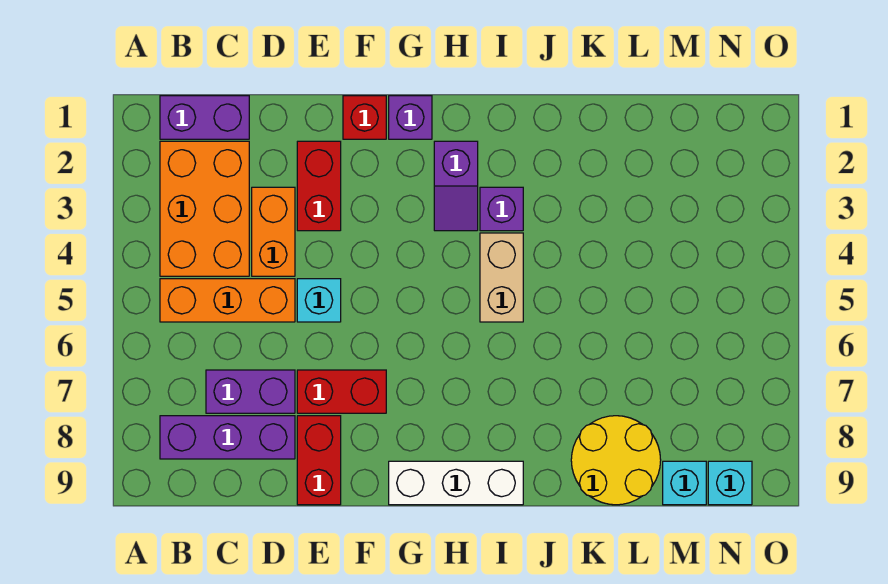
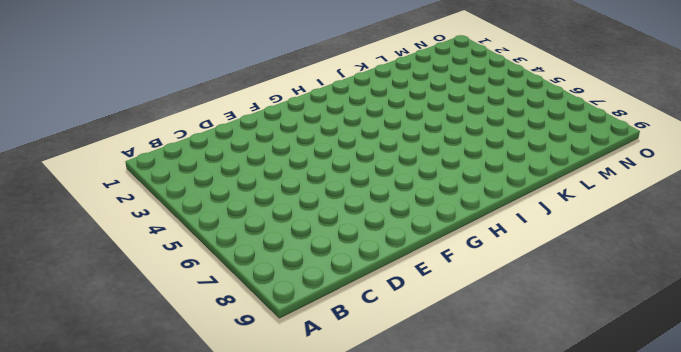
none -> purple 1x2 brick [160,96,249,139]
none -> orange 2x3 brick [160,141,249,276]
none -> orange 1x3 brick [160,279,295,322]

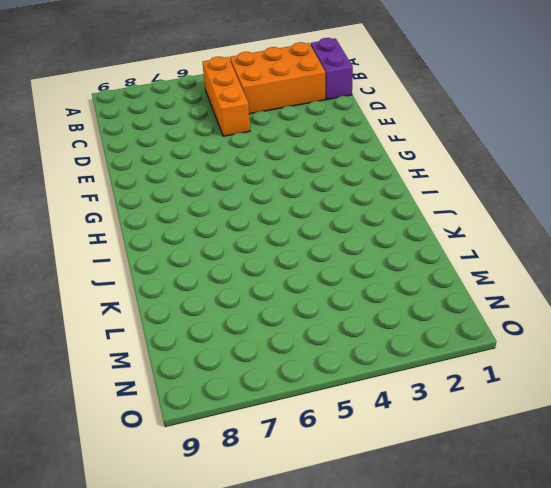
none -> purple 1x3 brick [160,416,295,459]
none -> purple 1x2 brick [206,370,295,413]
none -> orange 1x2 brick [252,187,295,276]

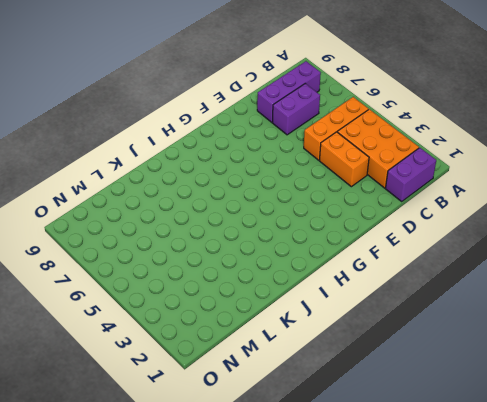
none -> red 1x2 brick [297,141,341,231]
none -> cyan 1x1 brick [297,279,341,322]
none -> red 1x2 brick [297,370,386,413]

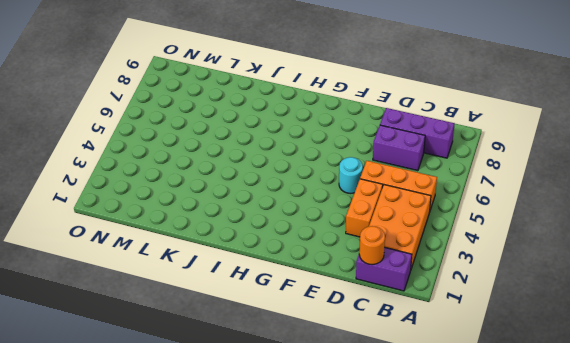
orange 1x1 round brick [359,226,385,265] -> none
cyan 1x1 round brick [339,157,363,193] -> cyan 1x1 brick [297,279,341,322]
none -> red 1x2 brick [297,141,341,231]
none -> red 1x2 brick [297,370,386,413]
none -> red 1x2 brick [297,416,341,505]

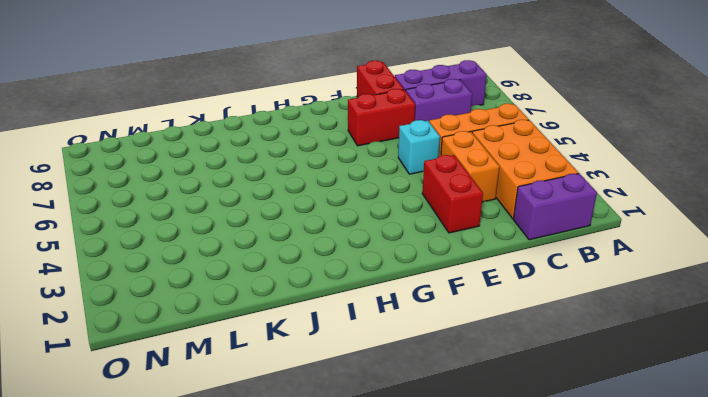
none -> red 1x1 brick [343,96,386,139]
none -> purple 1x1 brick [389,96,432,139]
none -> white 1x3 brick [389,461,523,505]

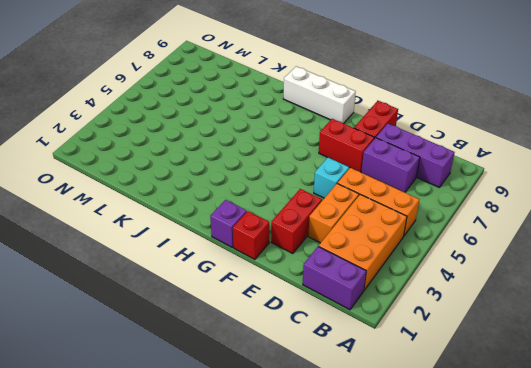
none -> purple 1x2 slope [434,141,478,231]
none -> purple 1x1 brick [480,187,523,231]
none -> tan 1x2 brick [480,233,523,322]

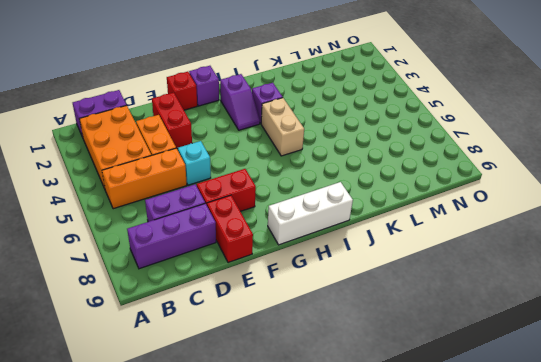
none -> yellow 2x2 round brick [571,416,661,505]
none -> cyan 1x1 brick [663,461,706,505]
none -> cyan 1x1 brick [708,461,752,505]

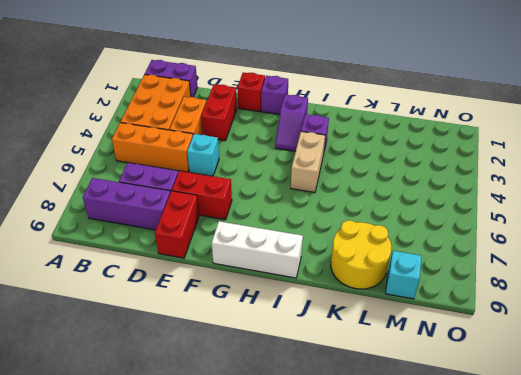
none -> cyan 1x1 brick [708,461,752,505]

